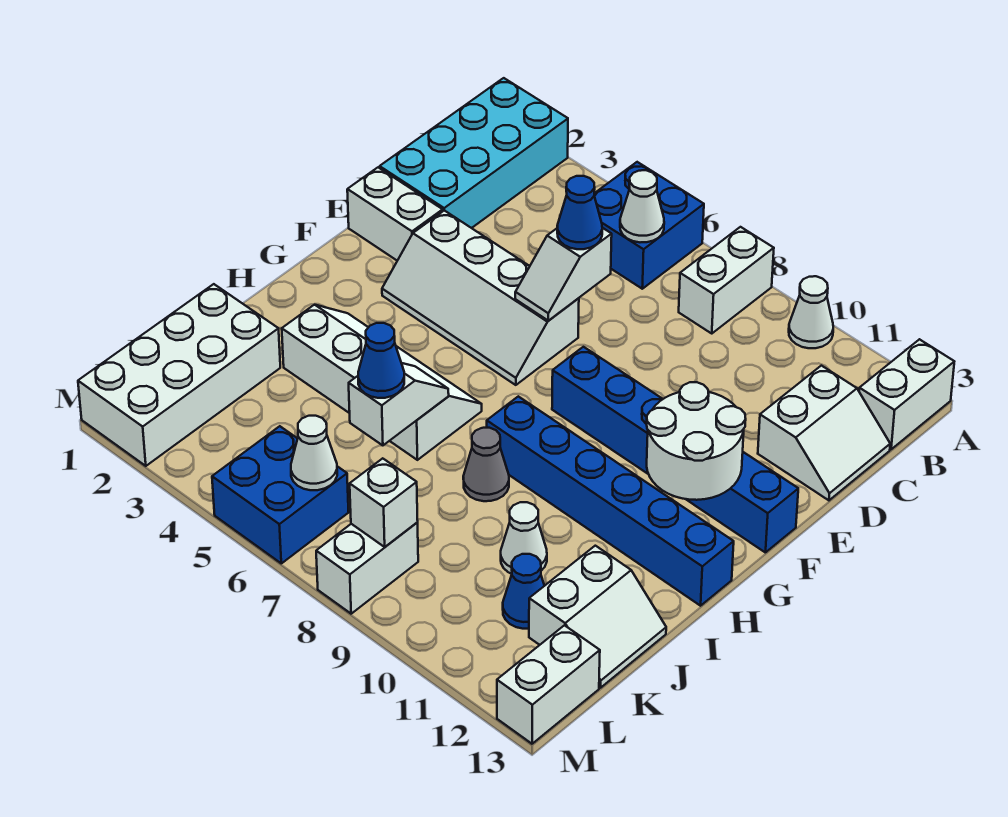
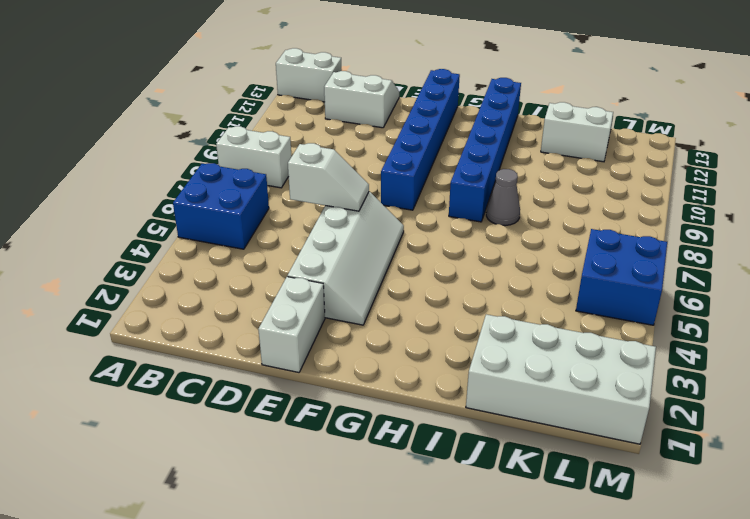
none -> cyan 2x4 brick [380,78,568,228]
none -> white 1x1 cone [789,276,833,348]
none -> white 2x4 slope [282,305,482,460]

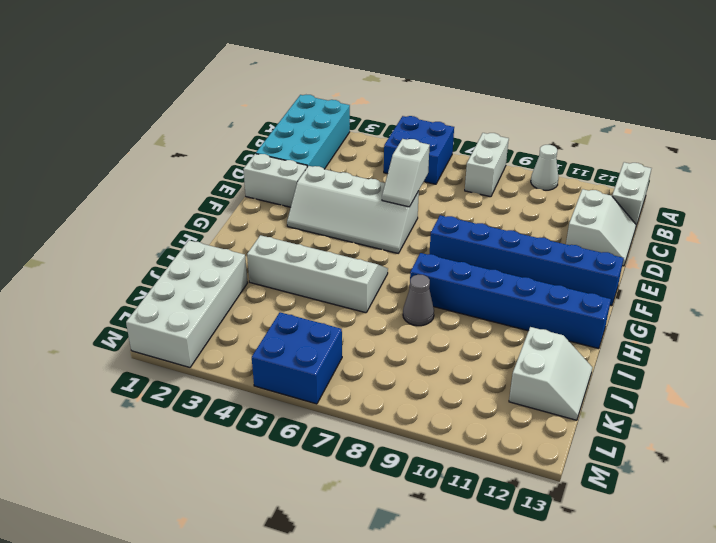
none -> white 1x1 cone [501,502,547,574]
none -> blue 1x1 cone [503,554,544,629]
none -> white 1x2 brick [316,523,418,614]

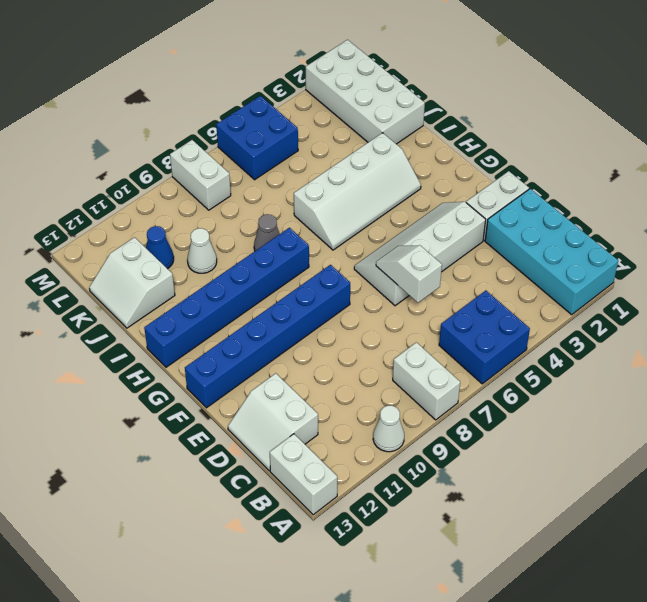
none -> white 1x2 brick [497,625,600,744]
none -> white 1x1 cone [620,170,664,242]
none -> white 2x2 round brick [647,382,746,500]

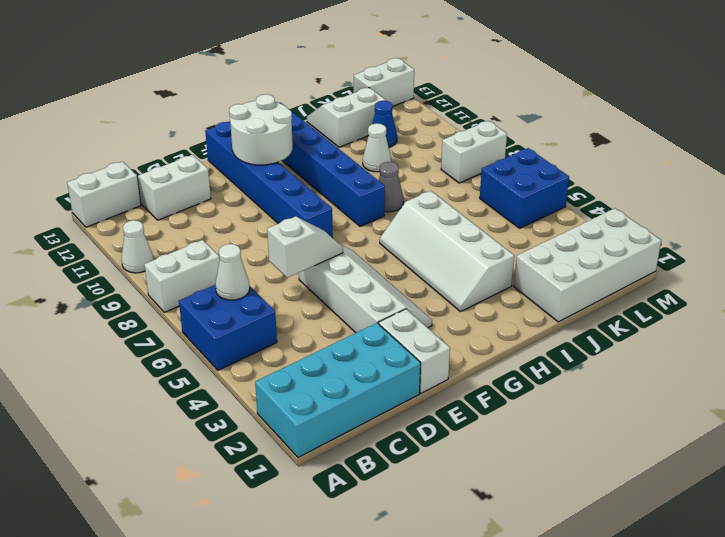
none -> white 1x2 slope [349,363,449,446]
none -> white 1x1 cone [291,416,337,490]
none -> white 1x1 brick [350,458,418,547]

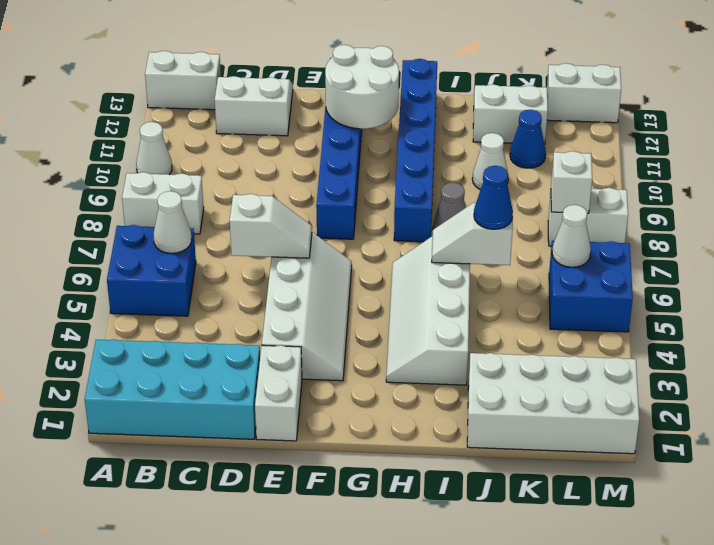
none -> blue 1x1 cone [557,176,602,249]

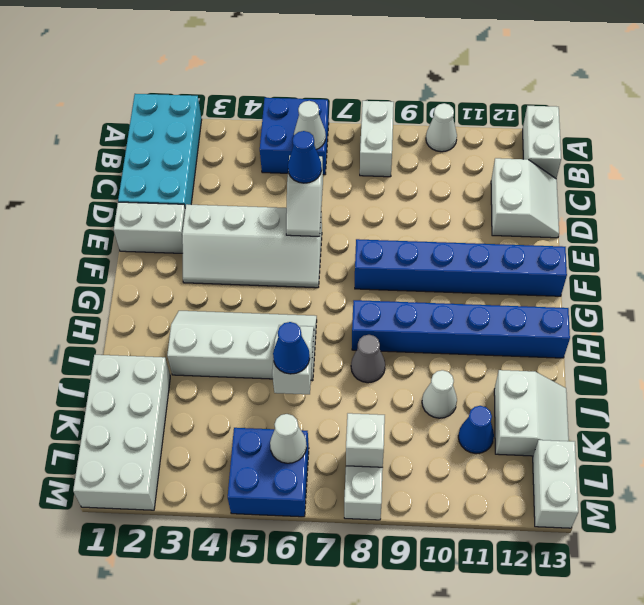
none -> white 2x2 round brick [647,382,746,500]

